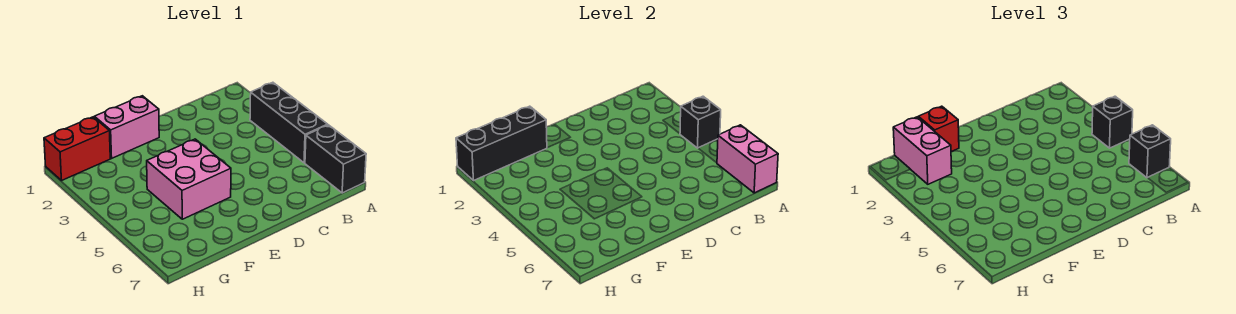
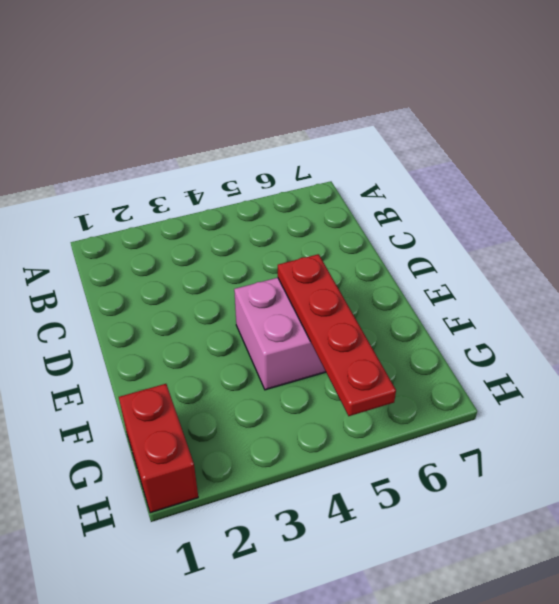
red 1x4 plate [278,254,396,416] -> none
none -> black 1x3 brick [250,82,328,163]
none -> black 1x2 brick [305,125,366,193]
none -> pink 1x2 brick [94,96,159,158]

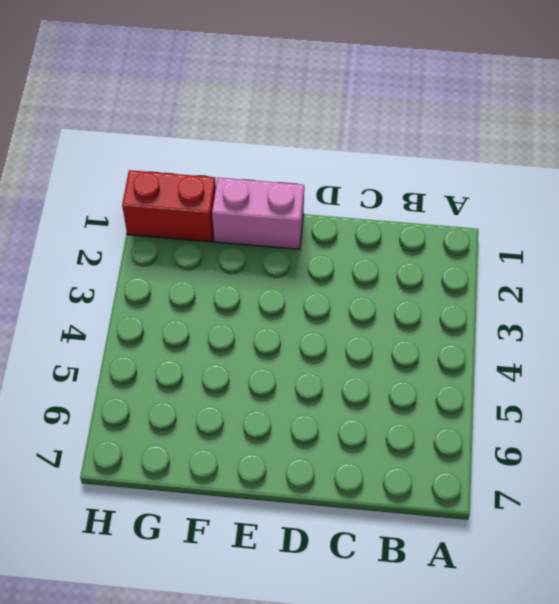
none -> black 1x3 brick [250,82,328,163]
none -> black 1x2 brick [305,125,366,193]
none -> pink 2x2 brick [147,139,231,219]

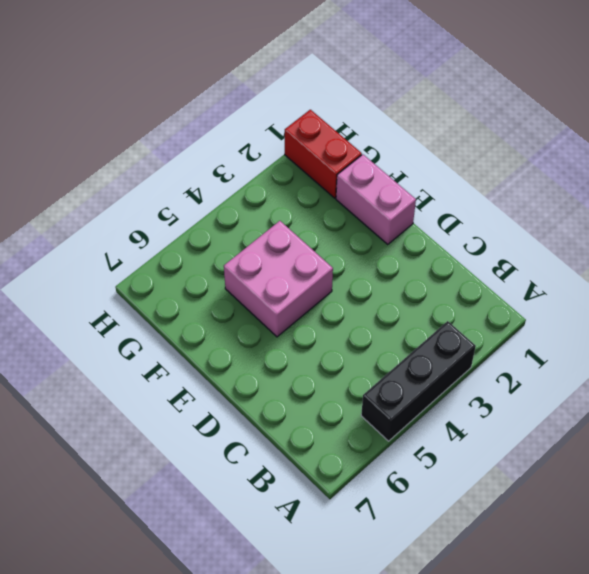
none -> black 1x2 brick [305,125,366,193]
none -> black 1x1 brick [680,96,721,148]
none -> pink 1x2 brick [717,125,778,193]

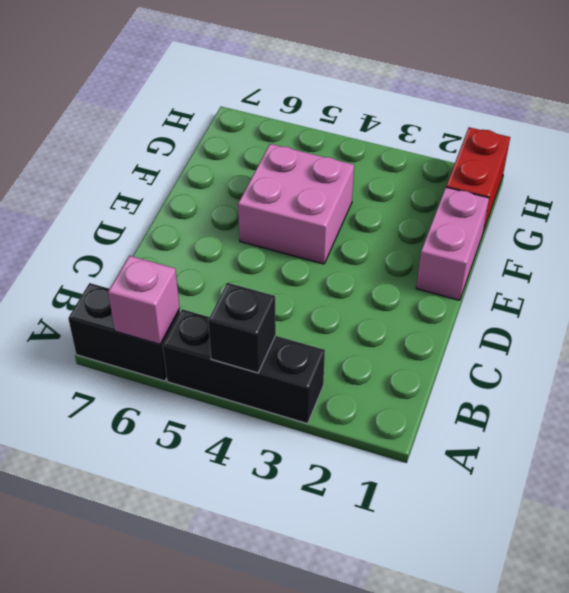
pink 1x1 brick [108,256,180,344] -> pink 1x2 brick [717,125,778,193]
none -> black 1x3 brick [456,106,547,180]
none -> black 1x1 brick [1092,96,1133,148]
none -> black 1x1 brick [1129,125,1171,178]

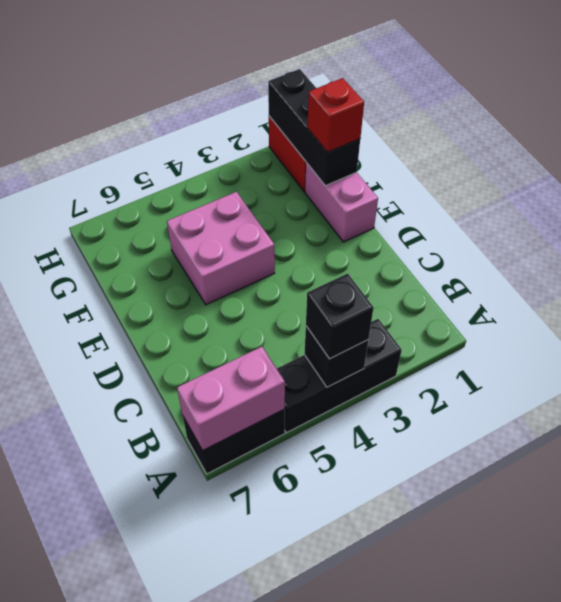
none -> black 1x1 brick [1129,125,1171,178]
none -> pink 1x2 brick [893,117,952,184]

